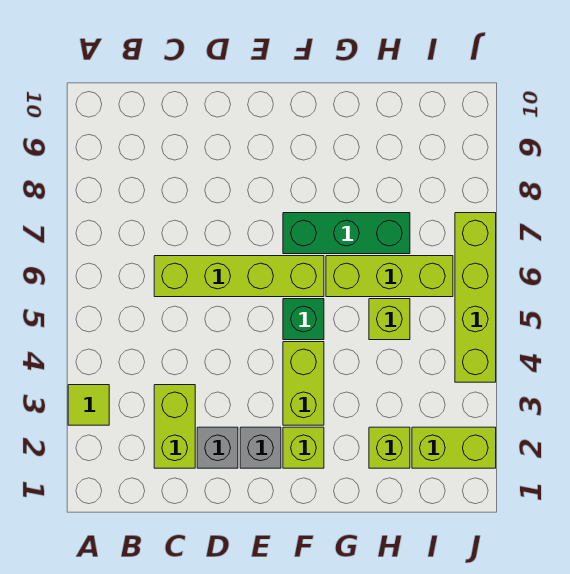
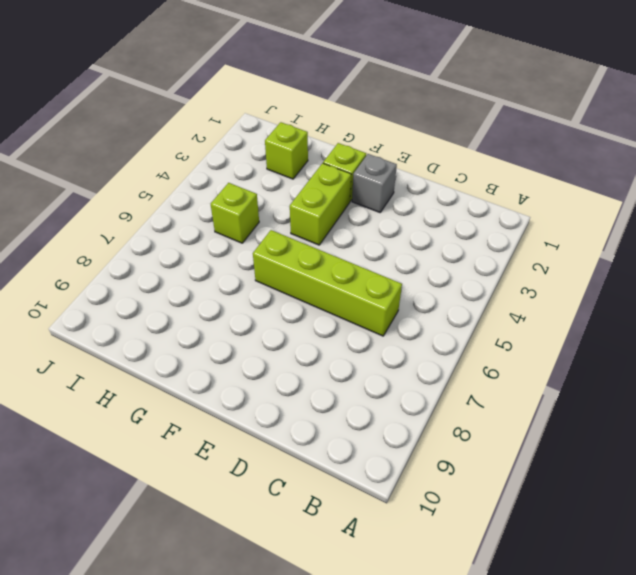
none -> lime 1x1 tile [68,385,109,425]
none -> lime 1x2 brick [154,385,195,468]
none -> grey 1x1 brick [197,427,238,468]

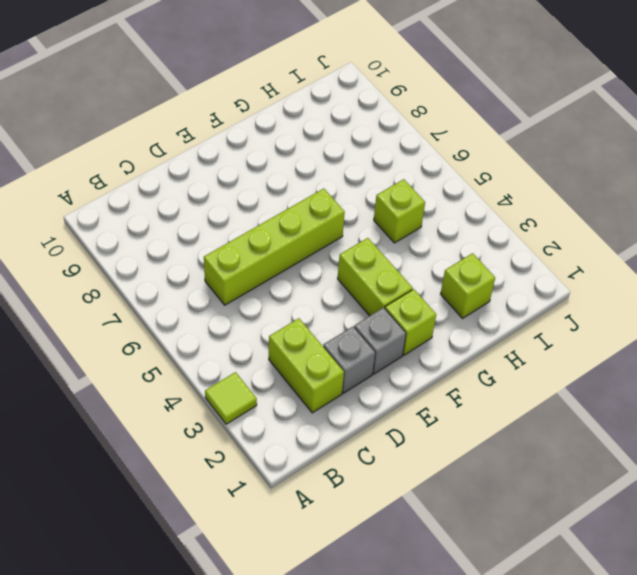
none -> green 1x1 brick [283,299,324,340]
none -> green 1x3 brick [283,213,410,254]
none -> lime 1x3 brick [326,256,453,297]

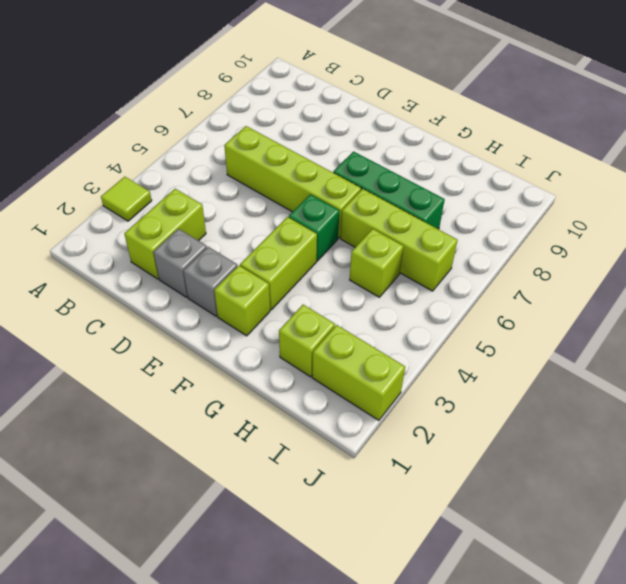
none -> lime 1x4 brick [455,213,496,382]

